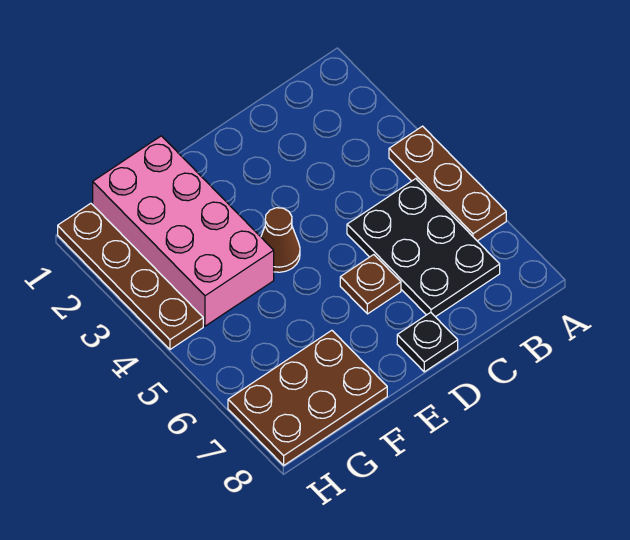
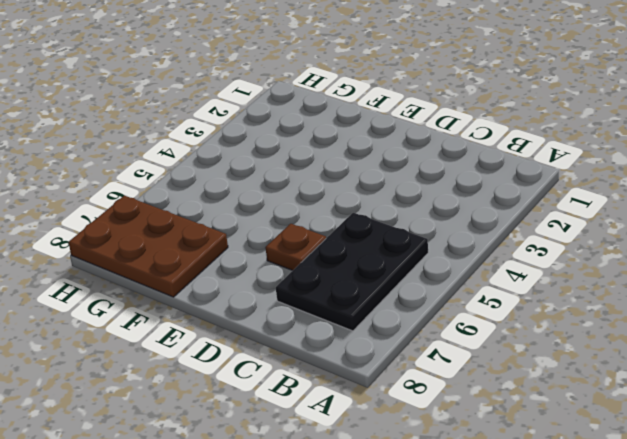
none -> brown 1x3 plate [389,126,506,241]
none -> black 1x1 plate [397,312,458,372]

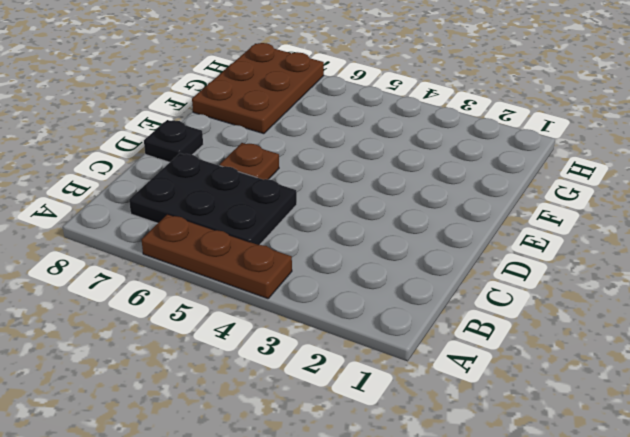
none -> brown 1x1 cone [261,208,300,272]
none -> pink 2x4 brick [93,136,274,326]

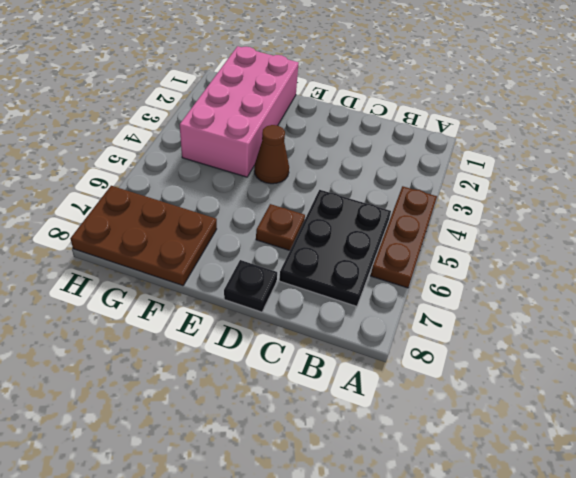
none -> brown 1x4 plate [58,203,203,349]

